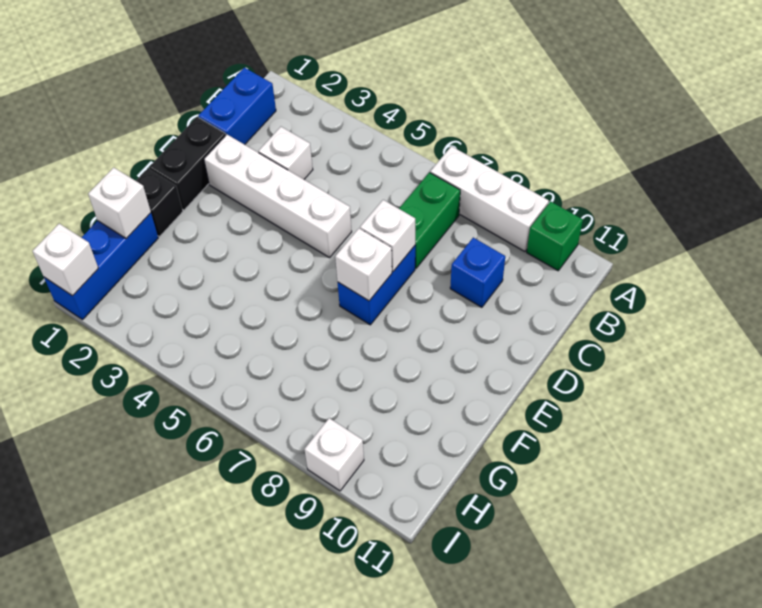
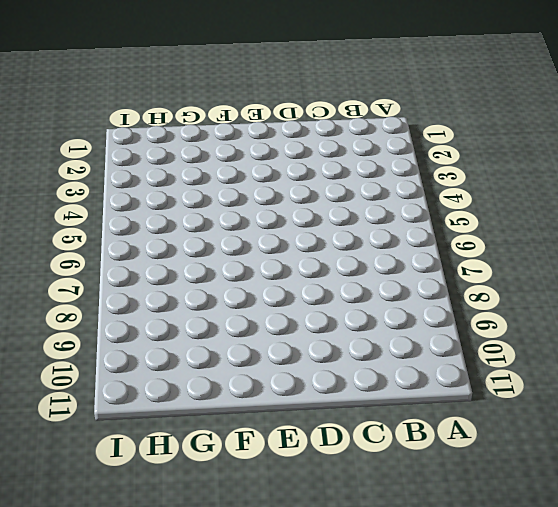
none -> white 1x3 brick [430,146,549,252]
none -> green 1x1 brick [527,202,583,271]
none -> blue 1x2 brick [198,68,276,145]

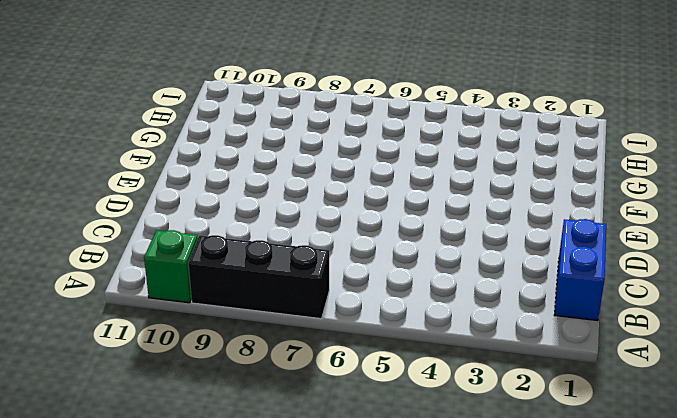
black 1x3 brick [188,235,329,319] -> white 1x3 brick [430,146,549,252]
none -> green 1x2 brick [399,172,460,268]
none -> white 1x1 brick [259,127,313,179]
none -> blue 1x1 brick [450,238,505,307]

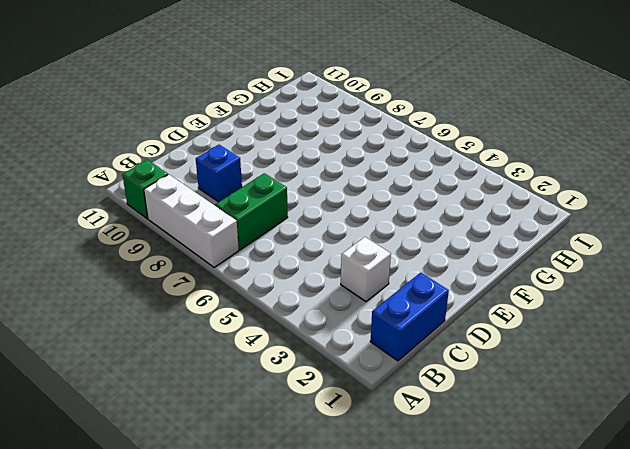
none -> black 1x2 brick [149,117,226,210]
none -> white 1x4 brick [204,135,352,258]
none -> blue 1x2 brick [338,246,415,325]

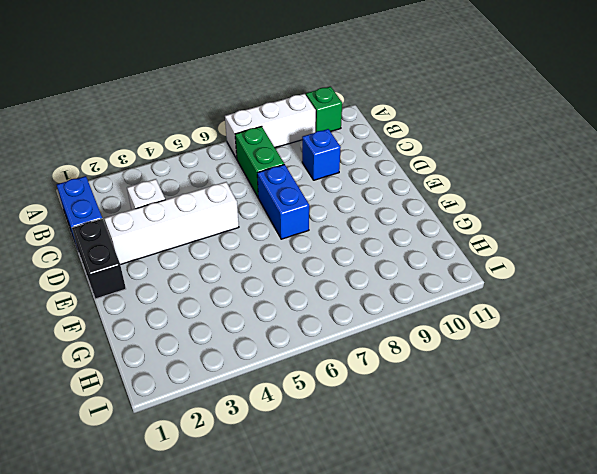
none -> black 1x1 brick [136,169,183,237]
none -> blue 1x3 brick [44,213,158,320]
none -> white 1x1 brick [304,418,364,491]

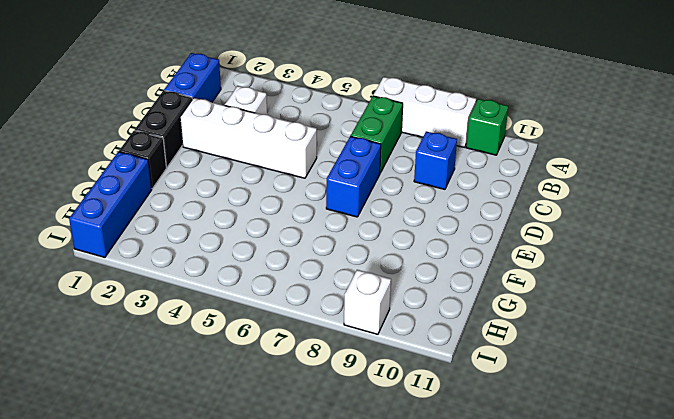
none -> white 1x1 brick [360,200,415,272]
none -> white 1x1 brick [335,229,392,301]
none -> white 1x1 brick [88,167,151,239]

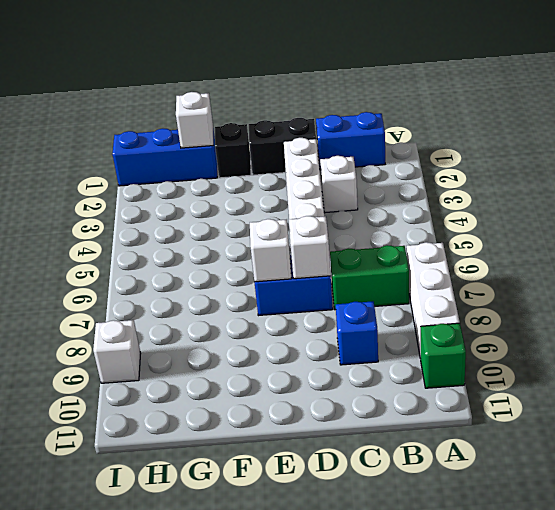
none -> white 1x1 brick [33,224,98,296]

